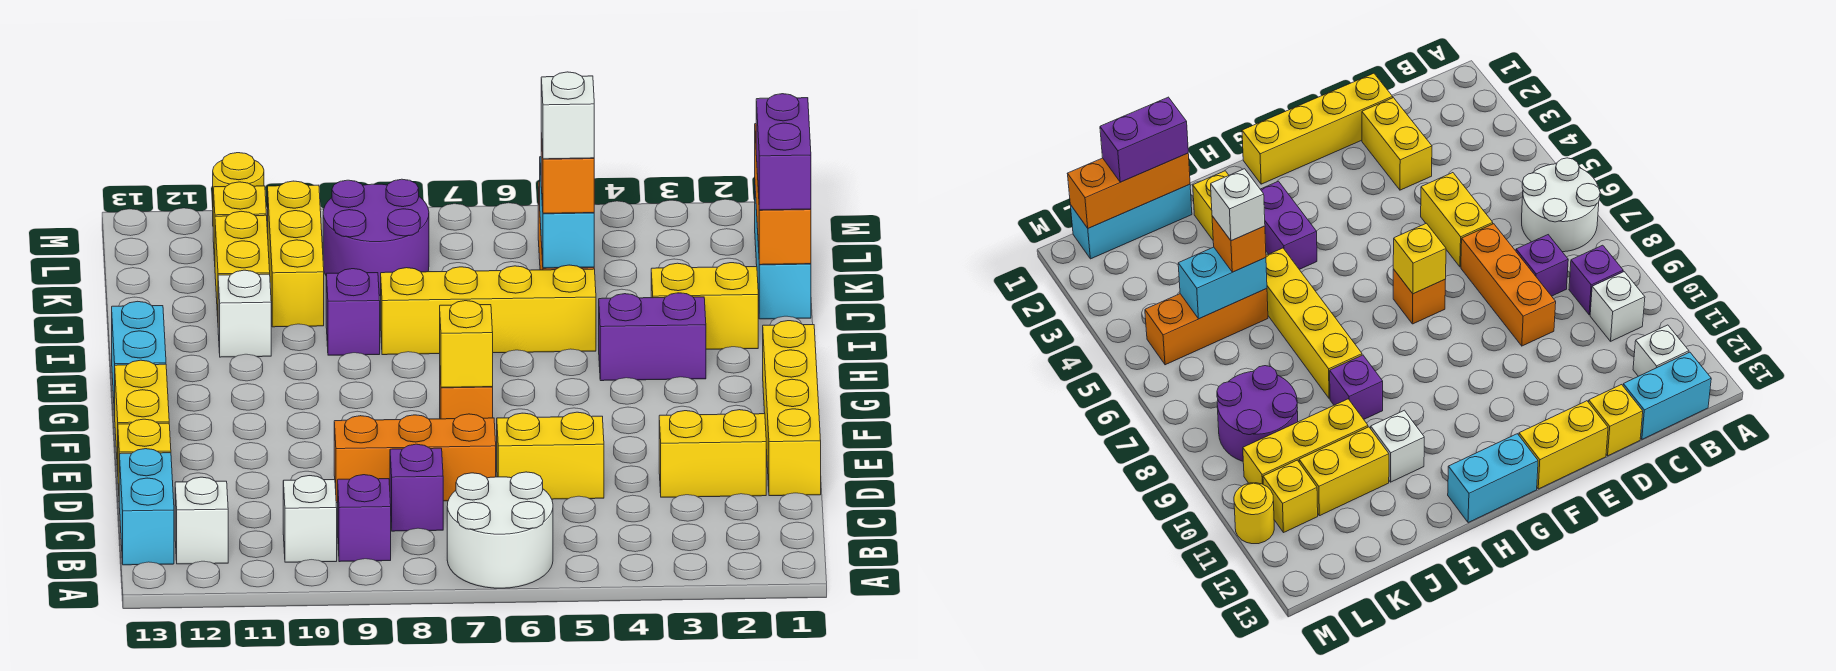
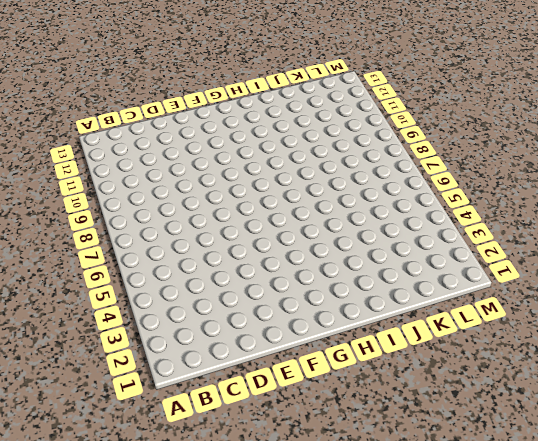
none -> white 2x2 round brick [447,472,553,588]
none -> purple 1x1 brick [338,475,391,562]
none -> white 1x1 brick [283,476,337,562]
none -> white 1x1 brick [175,477,228,564]

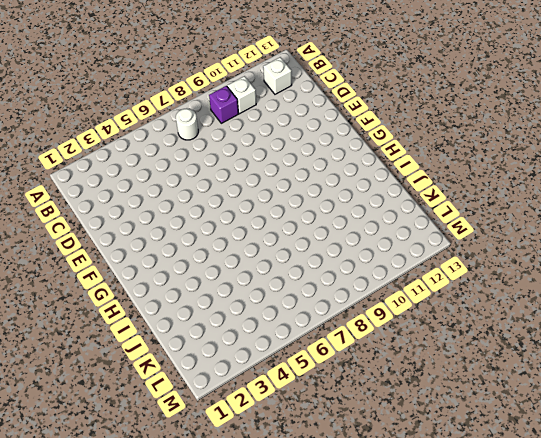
white 1x1 round brick [176,108,198,140] -> white 2x2 round brick [447,472,553,588]
none -> cyan 1x2 brick [119,449,174,565]
none -> purple 1x1 brick [390,444,443,531]
none -> yellow 1x4 brick [763,321,821,496]
none -> yellow 1x2 brick [659,410,766,497]

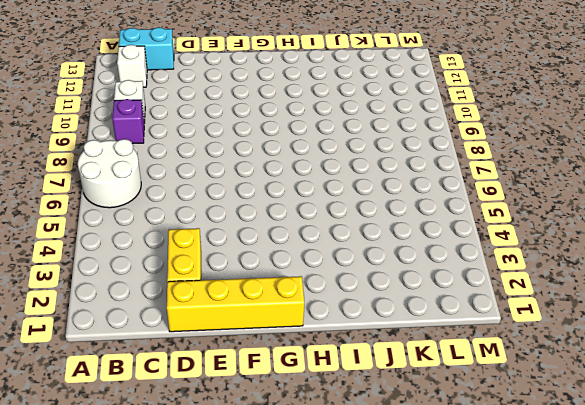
none -> purple 1x1 brick [390,444,443,531]
none -> yellow 1x2 brick [497,412,604,499]
none -> orange 1x3 brick [334,414,496,503]
none -> yellow 1x1 brick [118,419,171,490]

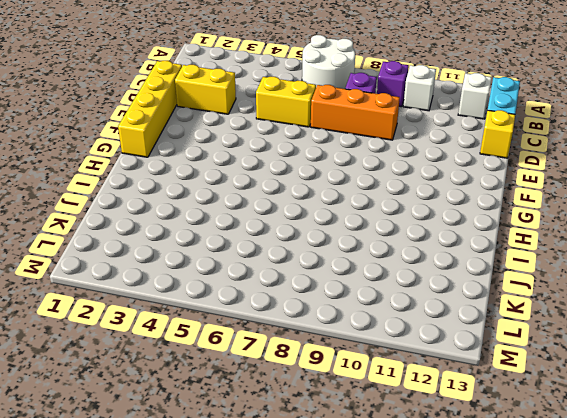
none -> yellow 1x2 brick [115,360,169,471]
none -> orange 1x1 brick [440,378,493,419]
none -> cyan 1x2 brick [112,301,166,415]
none -> purple 1x2 brick [599,293,706,381]

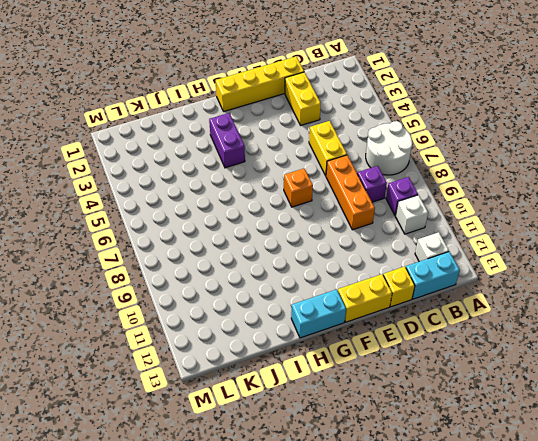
none -> yellow 1x2 brick [651,263,758,349]
none -> yellow 1x4 brick [381,265,596,355]
none -> purple 1x1 brick [326,269,380,355]
none -> white 1x1 brick [218,270,271,357]

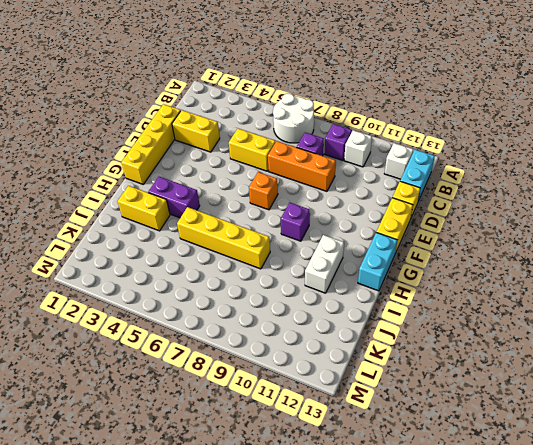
purple 1x1 brick [281,203,310,241] -> purple 1x1 brick moved to [326,269,380,355]
white 1x2 brick [305,235,344,293] -> white 1x1 brick [218,270,271,357]
none -> cyan 1x3 brick [755,192,811,319]
none -> orange 1x3 brick [1145,289,1268,365]
none -> yellow 1x3 brick [268,181,324,327]
none -> yellow 1x2 brick [215,211,270,316]

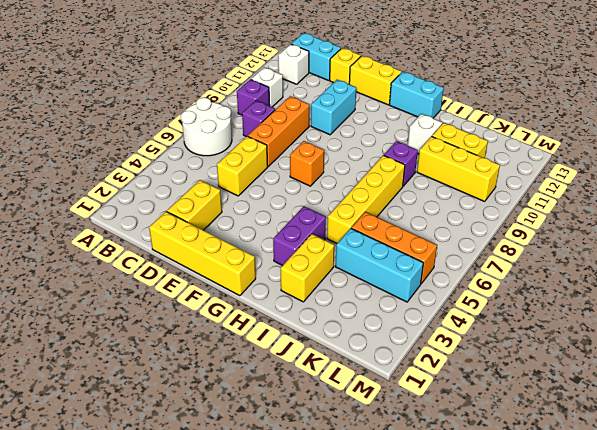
cyan 1x2 brick [311,80,356,135] -> cyan 1x2 brick turned to [540,157,594,268]
cyan 1x3 brick [335,228,423,302] -> cyan 1x3 brick moved to [755,192,811,319]
none -> purple 2x2 round brick [323,179,429,296]
none -> yellow 1x1 brick [213,182,266,261]
none -> yellow 1x1 round brick [213,153,264,187]
none -> yellow 1x1 brick [440,301,493,387]

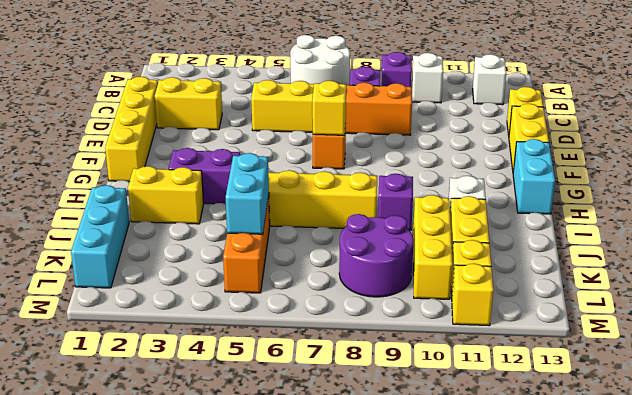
yellow 1x1 brick [452,263,493,326] -> yellow 1x1 round brick [213,153,264,187]
none -> cyan 1x2 brick [119,449,174,565]
none -> orange 1x3 brick [755,124,811,265]
none -> purple 1x2 brick [756,94,811,210]
none -> orange 1x1 brick [541,134,594,213]

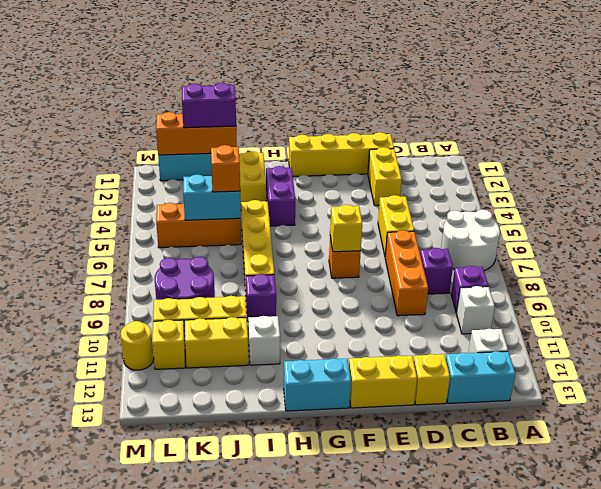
none -> white 1x1 brick [541,72,594,159]

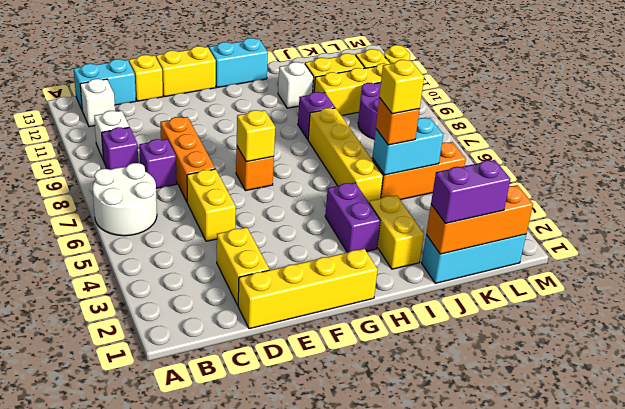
yellow 1x1 brick [379,60,424,114] -> white 1x1 brick [541,72,594,159]

